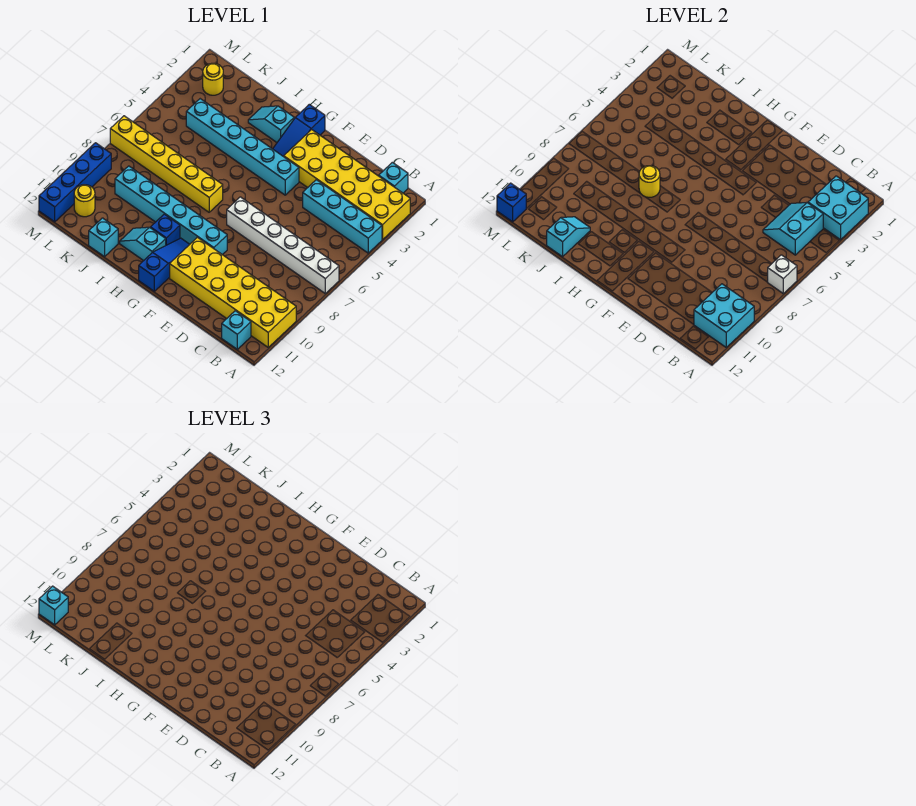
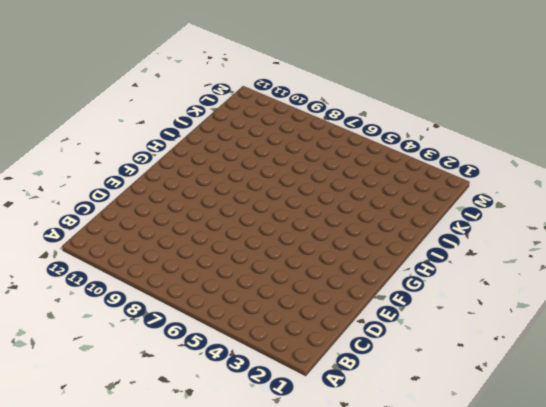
none -> yellow 2x6 brick [284,130,410,240]
none -> cyan 1x4 brick [303,180,382,253]
none -> white 1x6 brick [227,197,339,293]

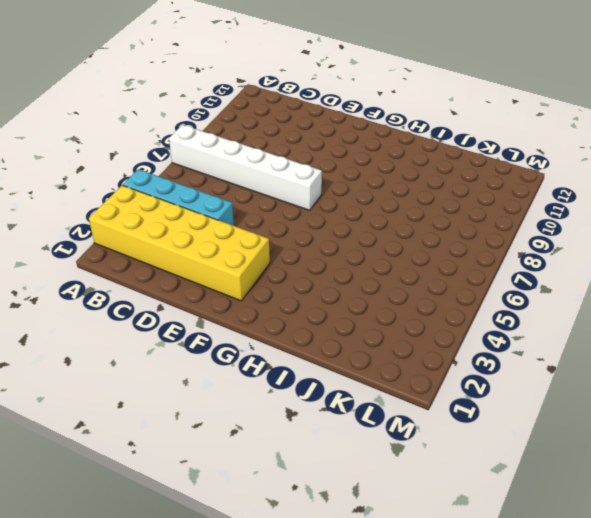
none -> yellow 2x6 brick [170,237,296,347]
none -> cyan 1x1 brick [379,162,408,193]
none -> cyan 1x1 brick [222,311,251,349]

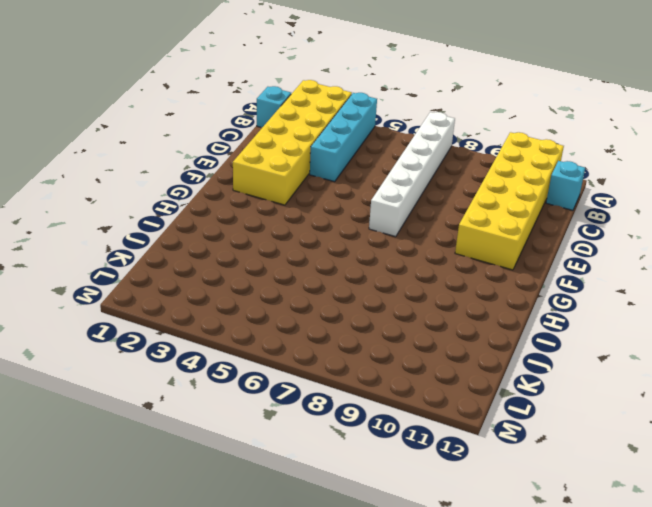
none -> cyan 1x6 brick [186,99,299,195]
none -> cyan 1x6 brick [115,166,227,255]
none -> blue 1x3 slope [273,104,325,157]

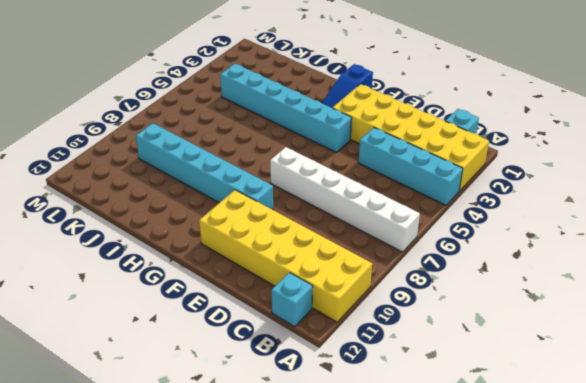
none -> blue 1x3 slope [139,238,190,291]
none -> cyan 1x2 slope [248,106,294,142]
none -> yellow 1x6 brick [110,116,223,212]

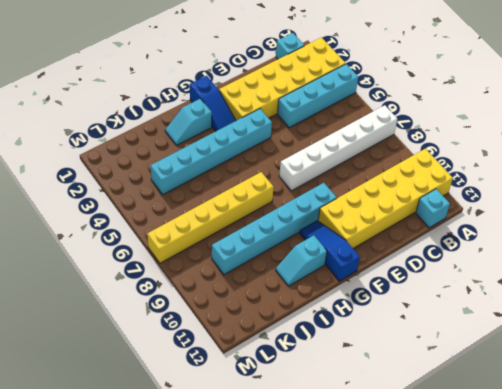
none -> blue 1x1 brick [151,214,180,245]
none -> cyan 1x1 brick [89,218,118,257]
none -> yellow 1x1 round brick [203,63,223,95]

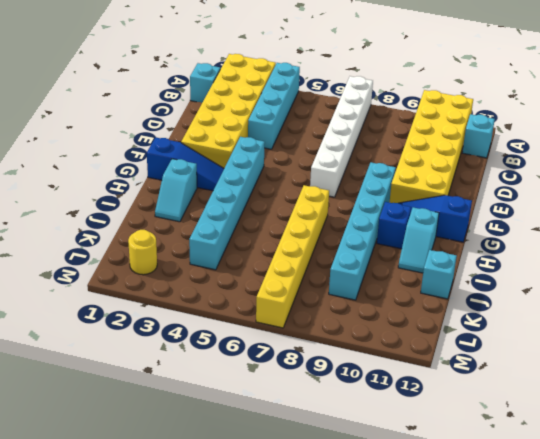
none -> yellow 1x1 round brick [74,185,95,217]
none -> blue 1x4 brick [39,143,111,222]
none -> cyan 2x2 brick [808,176,868,240]

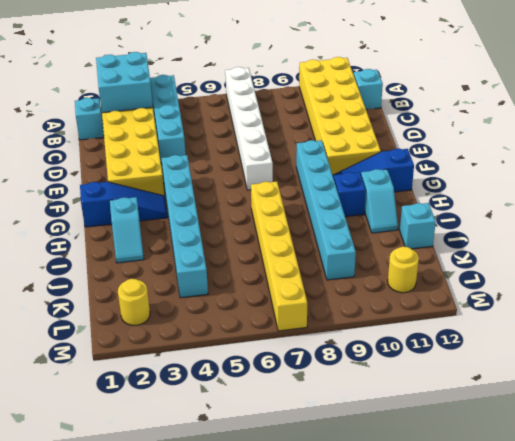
none -> blue 1x4 brick [39,143,111,222]
none -> white 1x1 brick [768,255,797,293]
none -> cyan 2x2 brick [694,284,754,347]

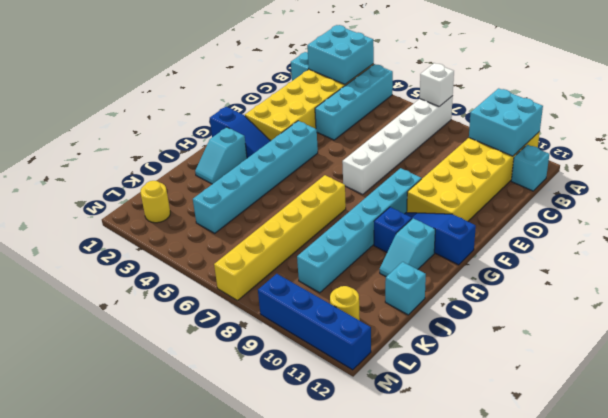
none -> cyan 2x2 slope [763,203,823,255]
none -> yellow 1x1 round brick [639,166,660,197]
none -> cyan 1x2 slope [547,217,590,257]

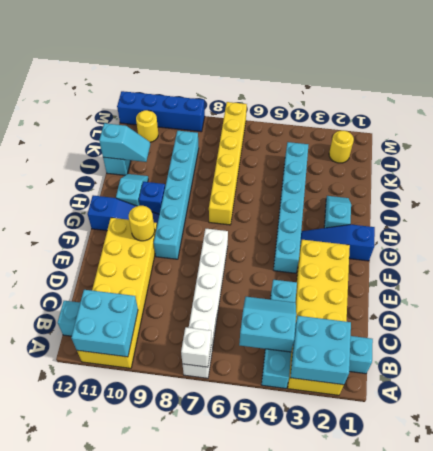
yellow 1x1 round brick [129,206,155,241] -> yellow 1x1 round brick moved to [639,166,660,197]
none -> blue 1x1 brick [497,183,526,222]
none -> cyan 1x1 brick [39,586,68,625]

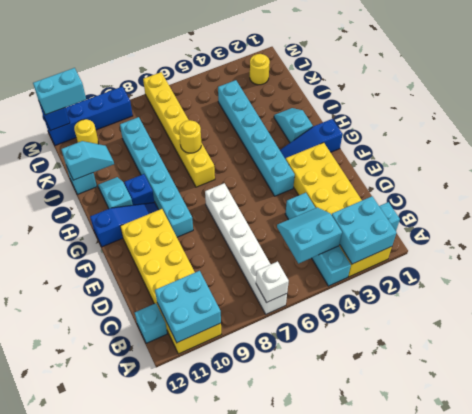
cyan 1x2 brick [33,68,86,115] -> cyan 1x1 brick [39,586,68,625]

